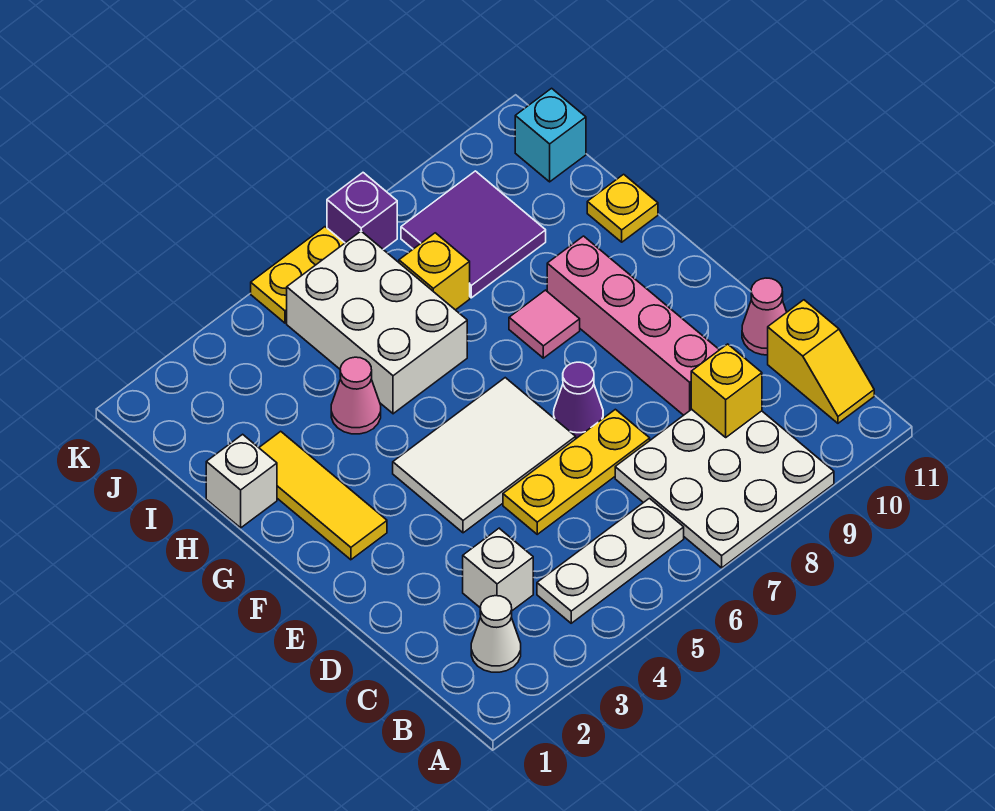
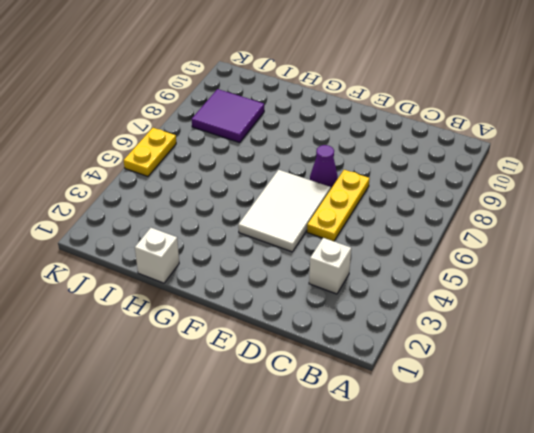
none -> white 3x3 plate [615,409,834,568]
none -> white 1x1 cone [471,596,521,672]
none -> white 1x3 plate [537,498,684,623]

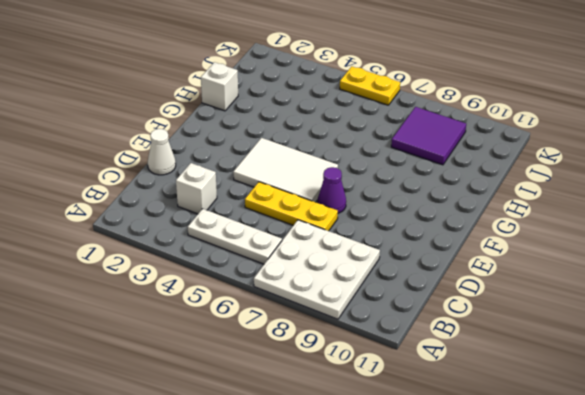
white 1x1 cone [148,129,176,175] -> white 1x1 cone moved to [471,596,521,672]
none -> yellow 1x2 slope [768,300,874,423]
none -> pink 1x4 brick [547,236,719,415]
none -> pink 1x1 cone [742,278,787,355]

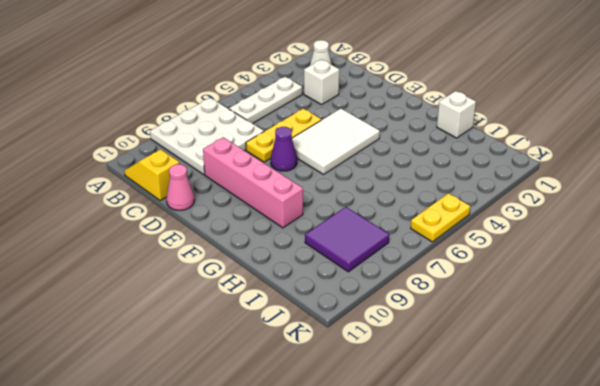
none -> yellow 1x3 tile [259,431,387,560]
none -> pink 1x1 tile [509,290,580,358]
none -> pink 1x1 cone [331,357,381,434]

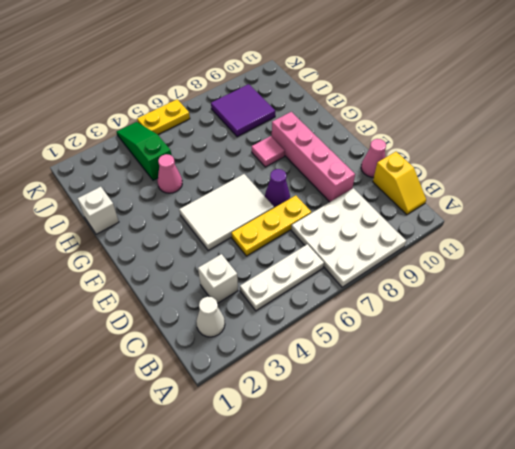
green 1x3 slope [117,122,171,180] -> none
none -> yellow 1x3 tile [259,431,387,560]
none -> white 2x3 brick [287,231,467,414]
none -> yellow 1x1 plate [587,174,658,242]

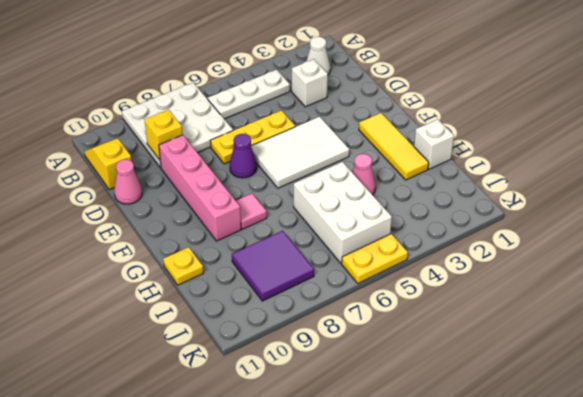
none -> yellow 1x1 brick [399,233,470,310]
none -> cyan 1x1 brick [515,88,586,182]
none -> purple 1x1 brick [327,173,397,250]

